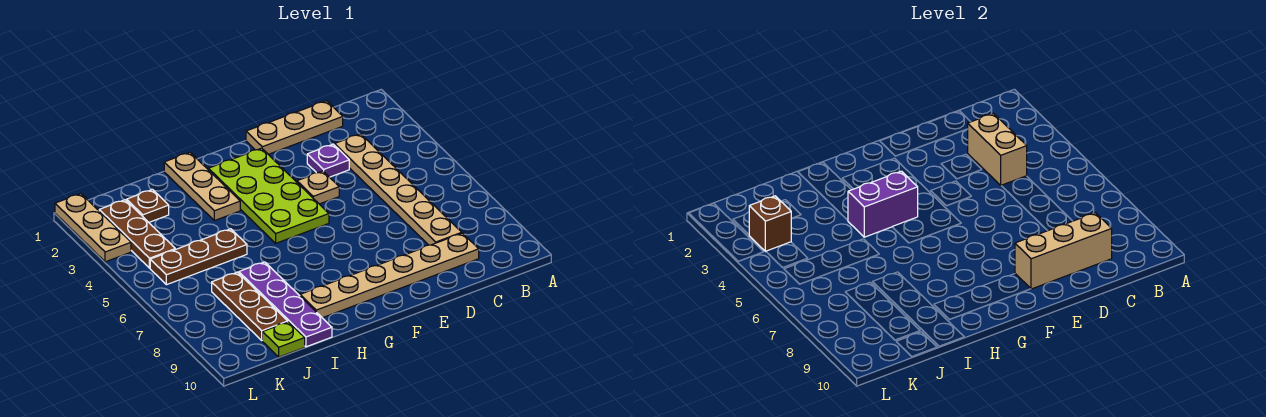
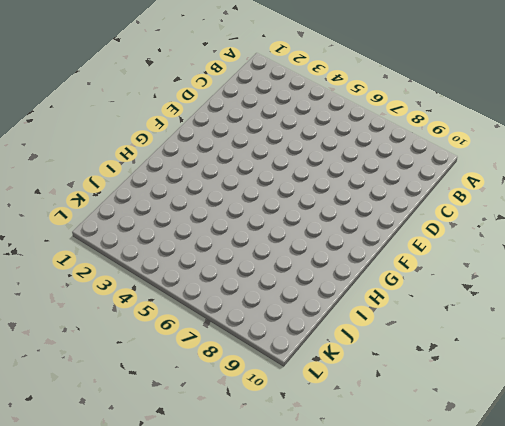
none -> tan 1x3 plate [246,101,343,154]
none -> tan 1x6 plate [335,134,462,245]
none -> tan 1x6 plate [300,233,479,318]

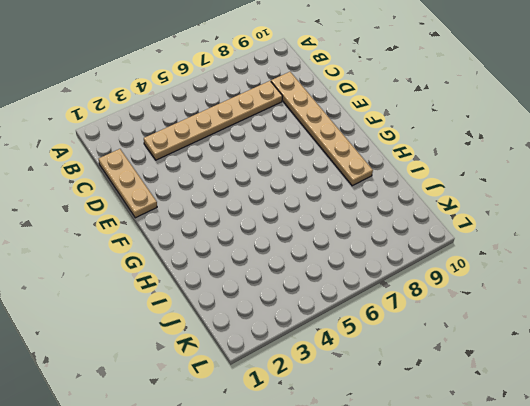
none -> purple 1x1 plate [307,144,349,177]
none -> tan 1x1 plate [297,171,339,204]
none -> lime 2x4 plate [208,148,329,243]

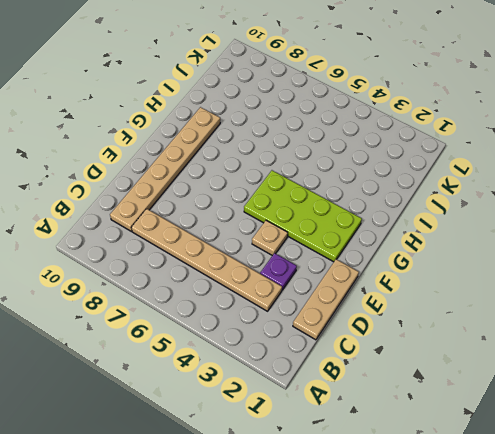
none -> tan 1x3 plate [164,152,240,221]
none -> brown 1x3 plate [150,229,247,285]
none -> purple 1x4 plate [239,262,332,347]

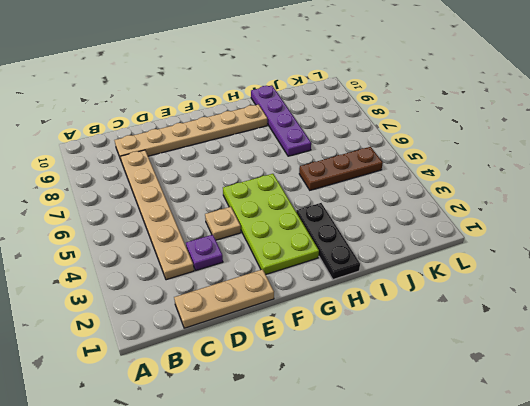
black 1x3 plate [296,203,360,280] -> tan 1x3 plate [164,152,240,221]
none -> brown 1x1 plate [127,189,169,222]
none -> brown 1x3 plate [212,272,288,340]
none -> lime 1x1 plate [262,322,305,357]

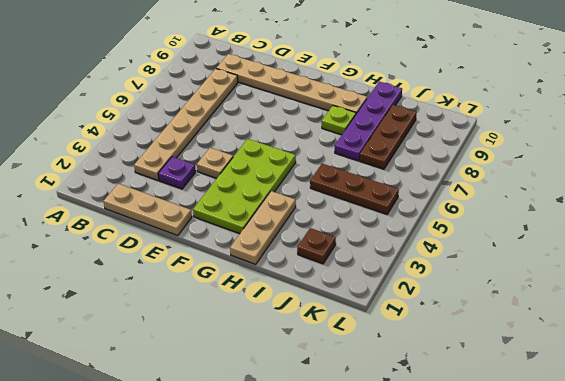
lime 1x1 plate [322,105,356,135] -> lime 1x1 plate moved to [262,322,305,357]
none -> brown 1x3 plate [99,200,175,268]
none -> tan 1x3 plate [55,194,131,262]
none -> tan 1x2 brick [968,113,1027,185]

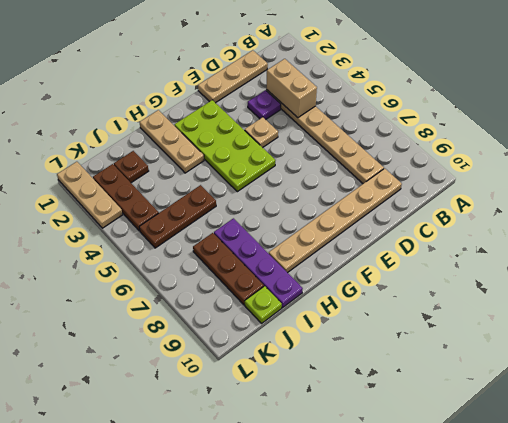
none -> tan 1x3 brick [1015,213,1112,289]
none -> purple 1x2 brick [848,171,918,237]
none -> brown 1x1 brick [749,196,791,252]

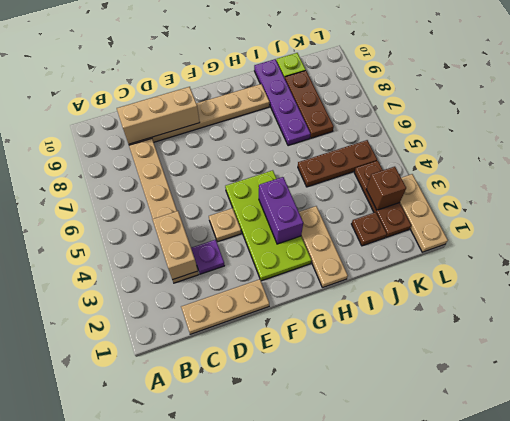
purple 1x2 brick [259,177,303,244] -> purple 1x2 brick turned to [848,171,918,237]

